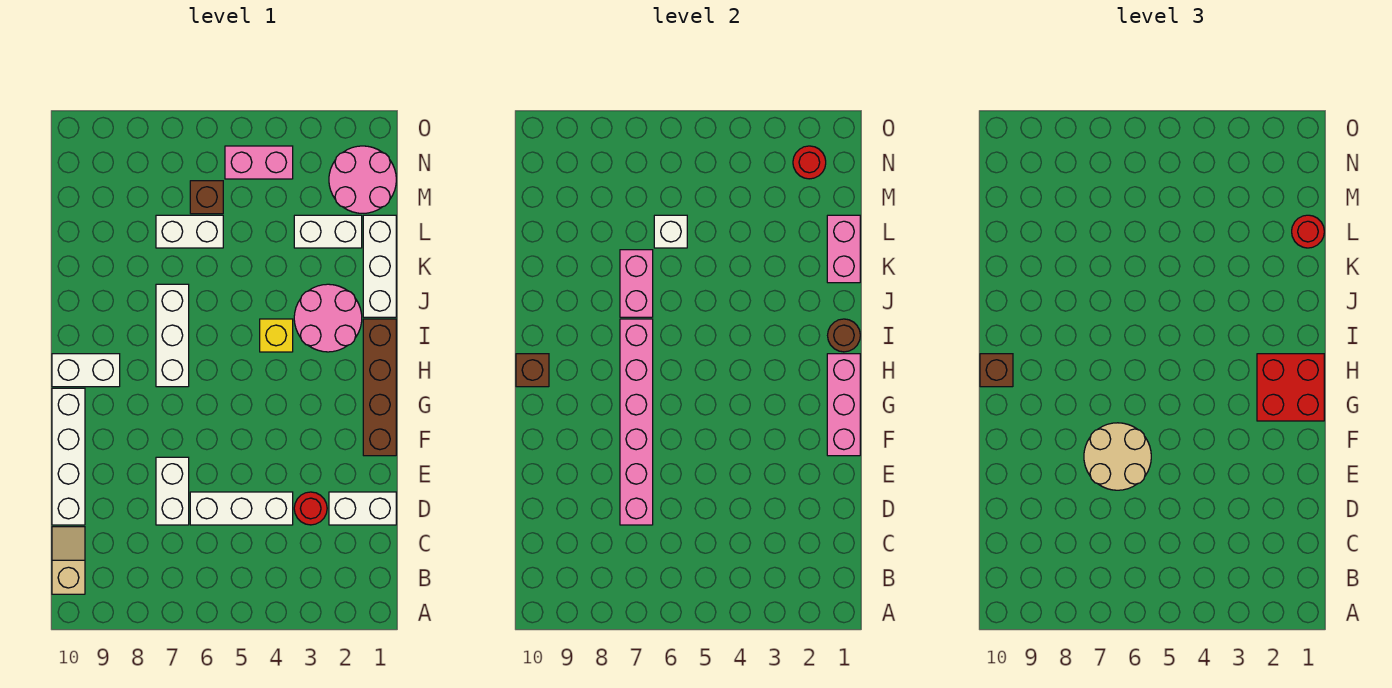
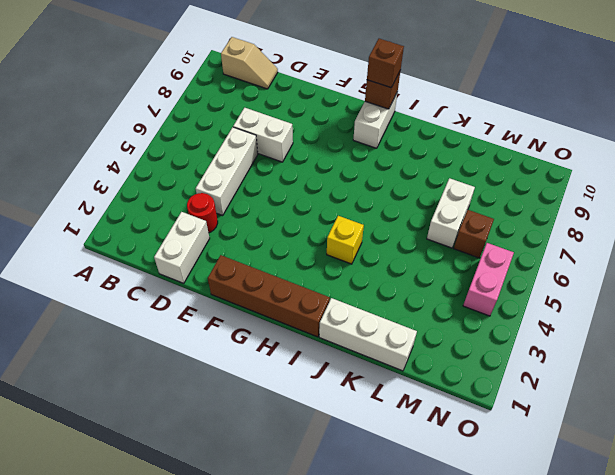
none -> white 1x4 brick [52,388,85,525]
none -> white 1x3 brick [156,284,189,387]
none -> pink 2x2 round brick [294,284,362,352]

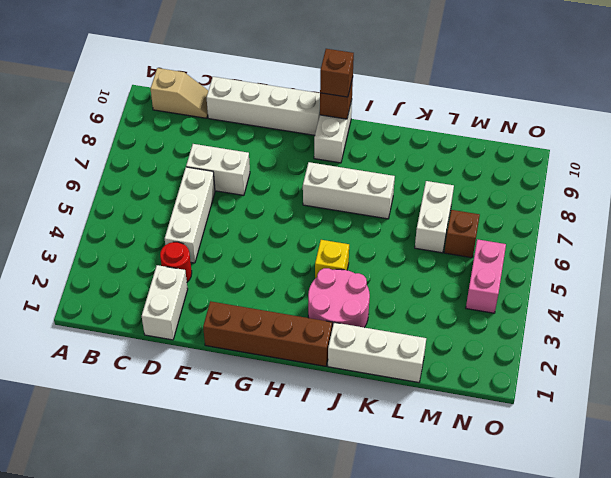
none -> white 1x2 brick [294,215,362,248]
none -> pink 2x2 round brick [329,146,396,213]
none -> pink 1x6 brick [620,319,653,525]

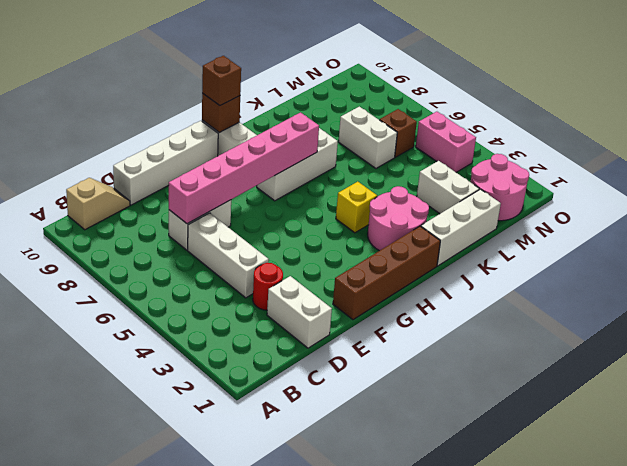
none -> pink 1x3 brick [827,354,860,456]
none -> brown 1x1 round brick [828,319,860,352]
none -> pink 1x2 brick [620,250,653,317]

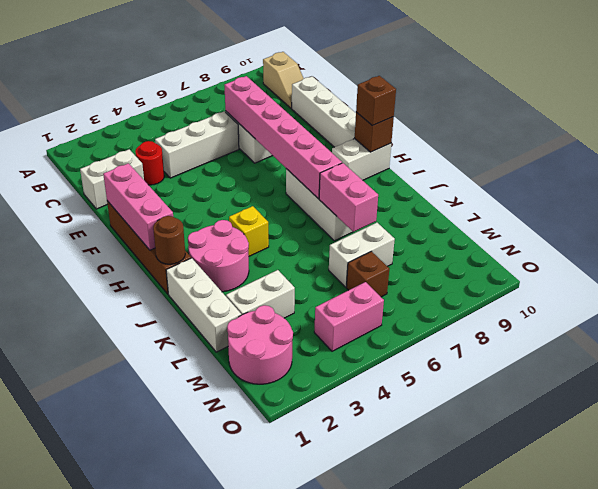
none -> pink 1x2 brick [827,215,860,283]
none -> white 1x1 brick [654,215,687,248]
none -> red 1x1 round brick [793,146,826,179]

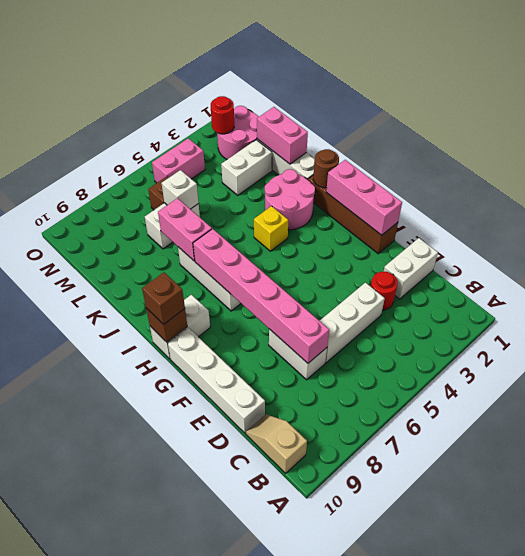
none -> tan 2x2 round brick [1084,423,1151,490]
none -> red 2x2 brick [1257,354,1324,421]
none -> red 1x1 round brick [1292,215,1324,248]

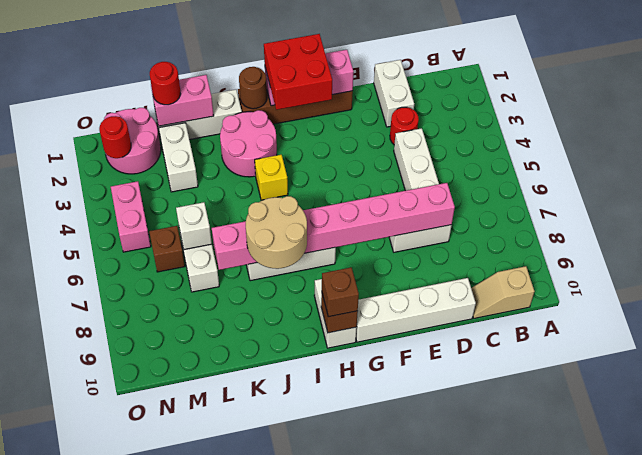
tan 2x2 round brick [246,196,307,269] -> tan 2x2 round brick moved to [1084,423,1151,490]

